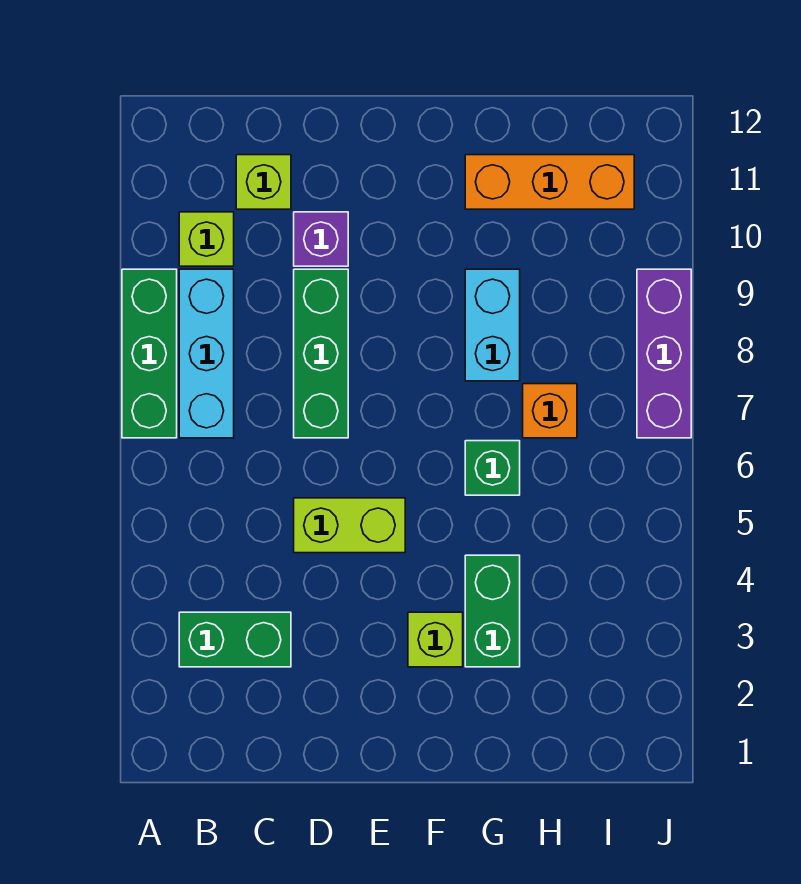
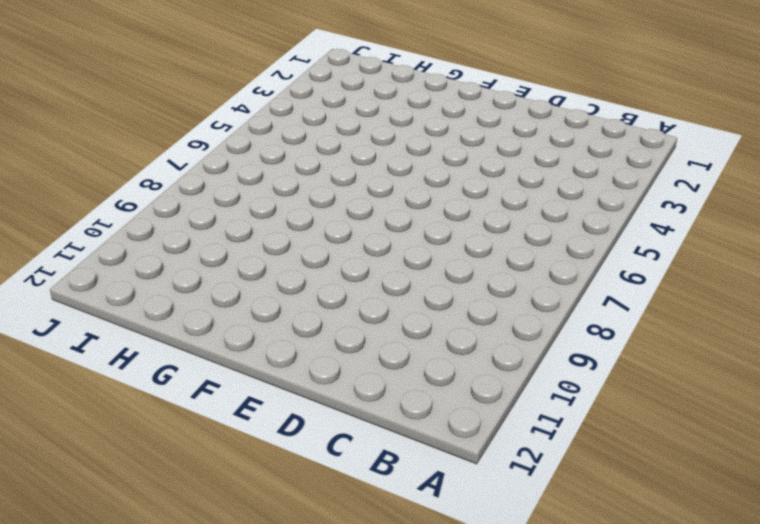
none -> green 1x3 brick [122,269,177,438]
none -> green 1x2 brick [179,612,291,667]
none -> cyan 1x3 brick [179,269,234,438]

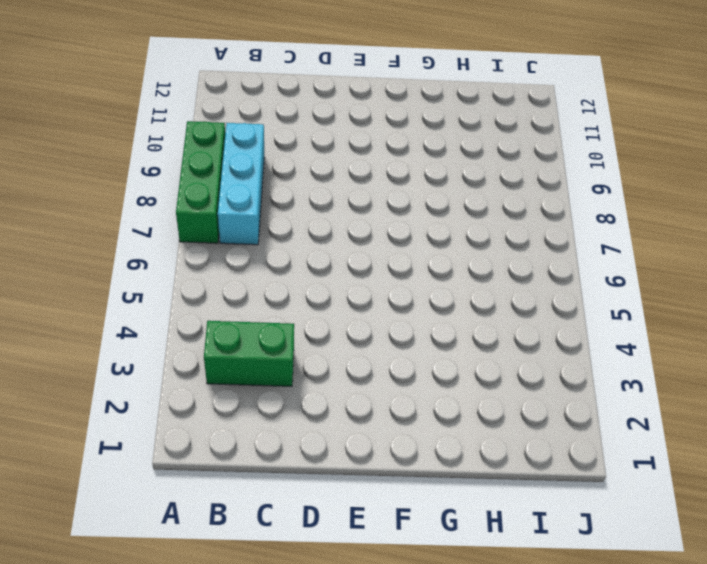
none -> lime 1x1 brick [179,212,234,266]
none -> lime 1x1 brick [236,155,291,209]
none -> lime 1x2 brick [294,498,405,553]

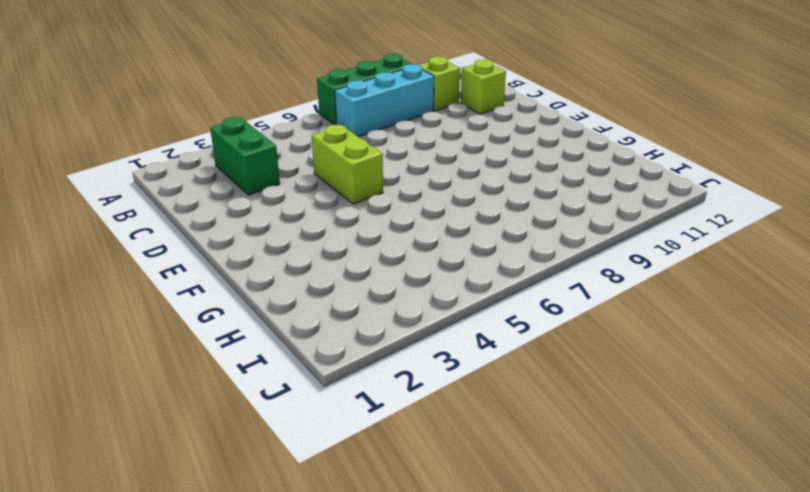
none -> green 1x3 brick [294,269,348,438]
none -> purple 1x1 brick [294,212,348,266]
none -> lime 1x1 brick [408,612,463,667]

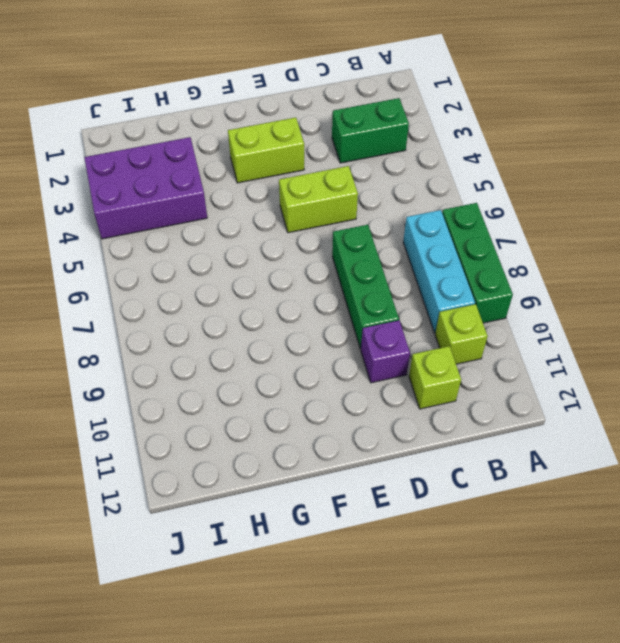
lime 1x2 brick [228,117,304,183] -> lime 1x1 brick [408,612,463,667]
purple 2x3 brick [84,137,207,239] -> none
none -> green 1x2 brick [465,555,520,667]
none -> green 1x1 brick [465,441,520,495]
none -> cyan 1x2 brick [465,269,520,381]

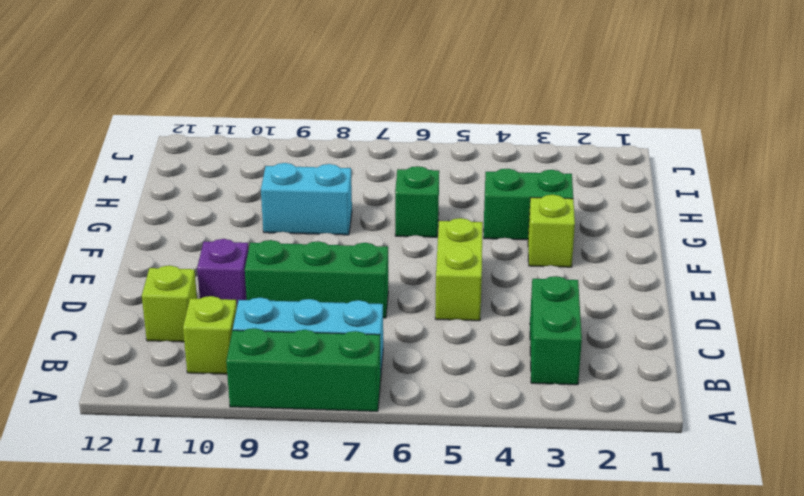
none -> orange 1x3 brick [465,155,634,209]
none -> orange 1x1 brick [523,384,577,438]
none -> purple 1x3 brick [637,269,691,438]

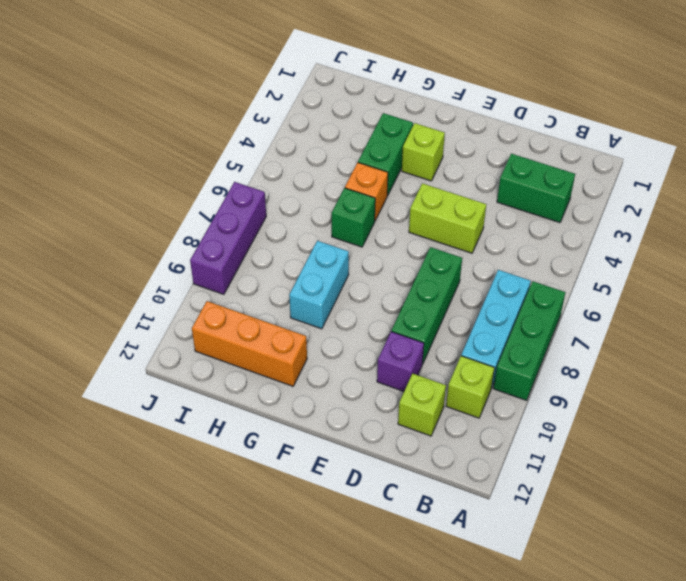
orange 1x1 brick [345,163,388,220] -> orange 1x1 brick moved to [523,384,577,438]

